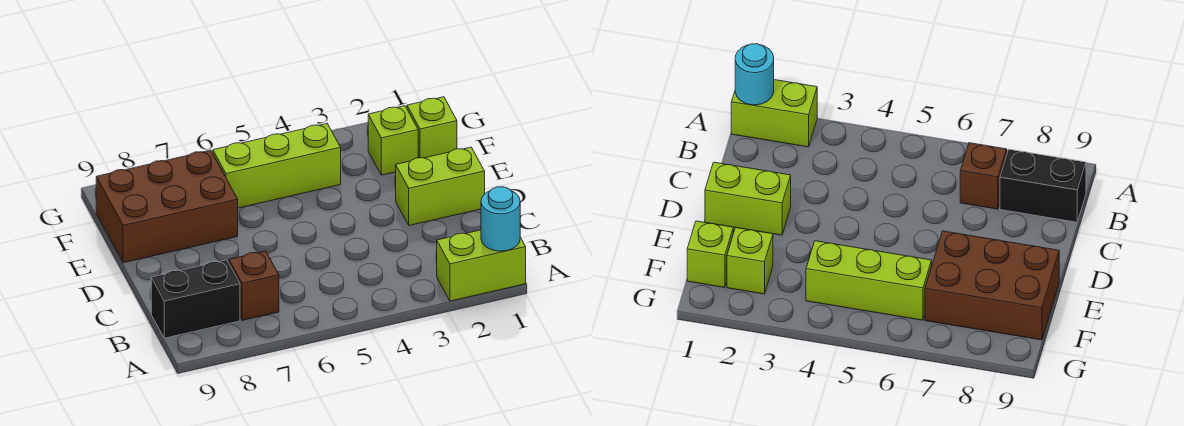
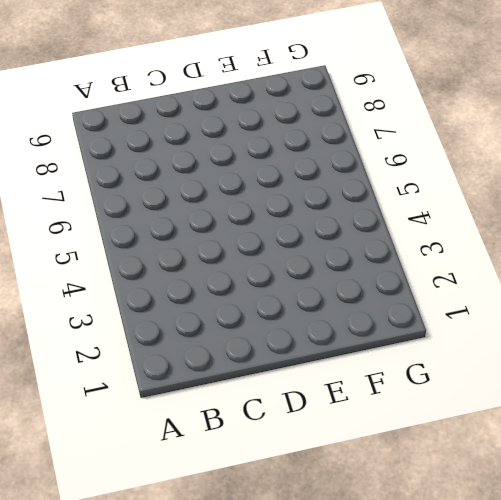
none -> lime 1x2 brick [437,230,526,301]
none -> brown 1x1 brick [229,251,279,320]

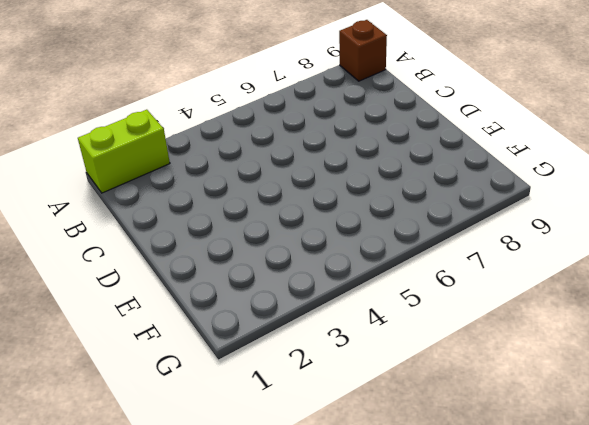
brown 1x1 brick [339,20,387,81] -> brown 1x1 brick moved to [229,251,279,320]
none -> black 1x2 brick [151,260,240,338]
none -> lime 1x2 brick [396,147,485,226]

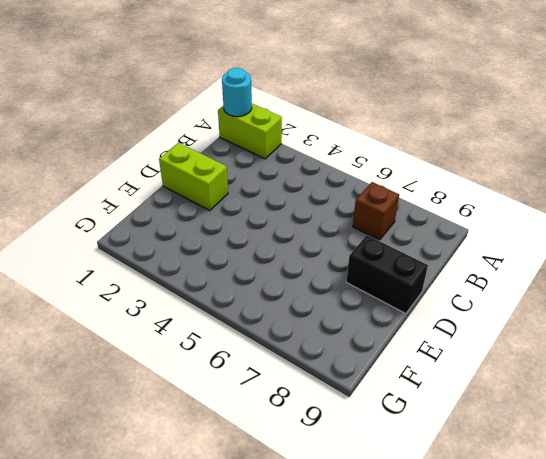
black 1x2 brick [347,235,428,314] -> black 1x2 brick moved to [151,260,240,338]
none -> brown 2x3 brick [96,150,238,263]
none -> lime 1x1 brick [407,97,457,158]

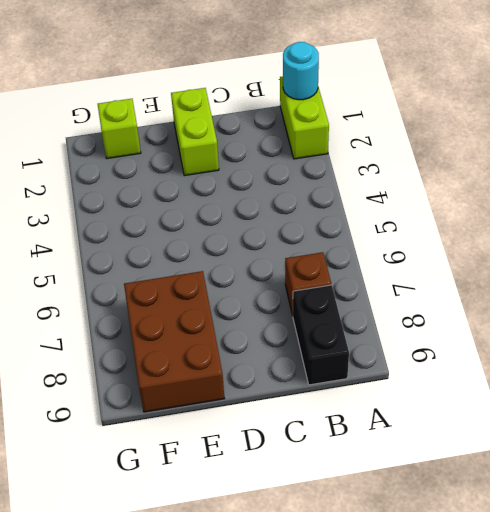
none -> lime 1x1 brick [368,106,418,175]
none -> lime 1x3 brick [213,124,341,208]

